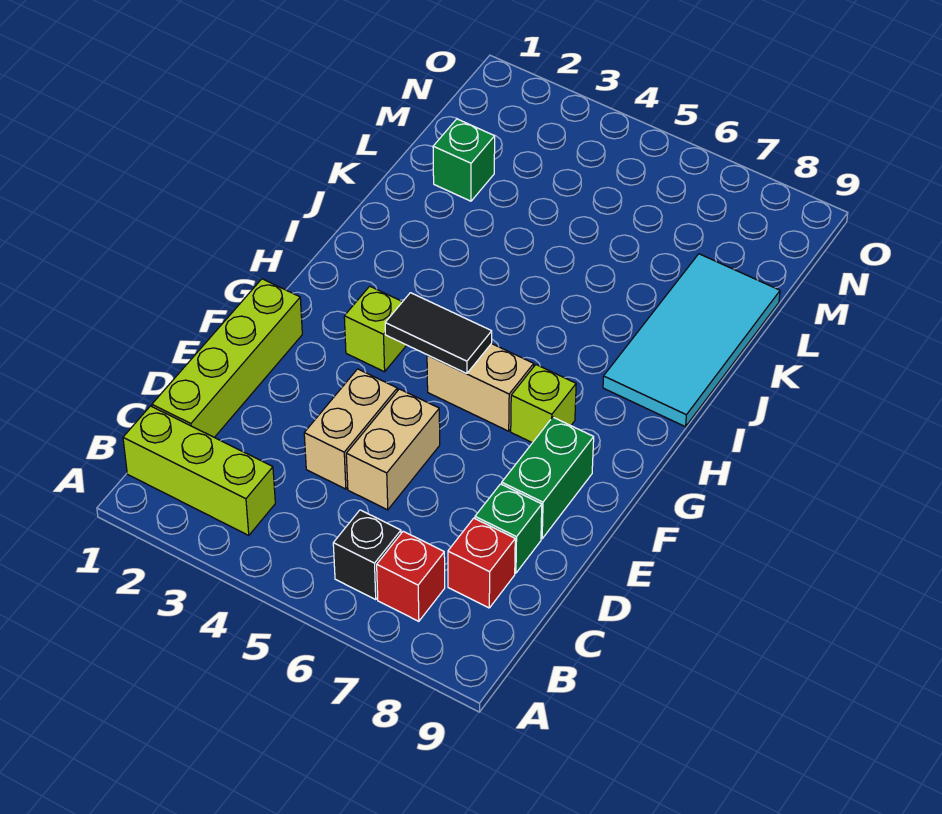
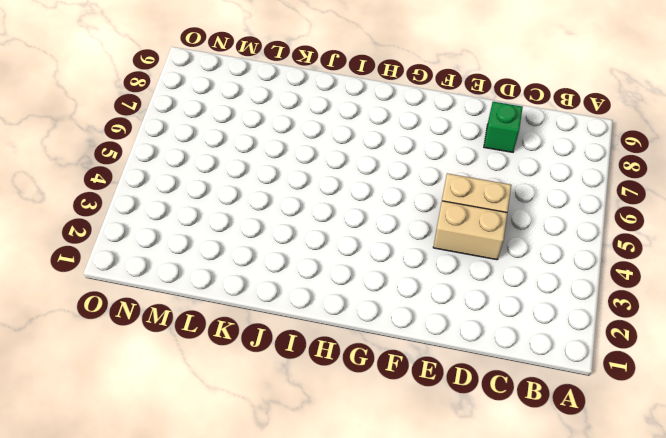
none -> lime 1x3 brick [123,406,275,535]
none -> black 1x1 brick [333,510,401,599]
none -> red 1x1 brick [377,531,445,621]

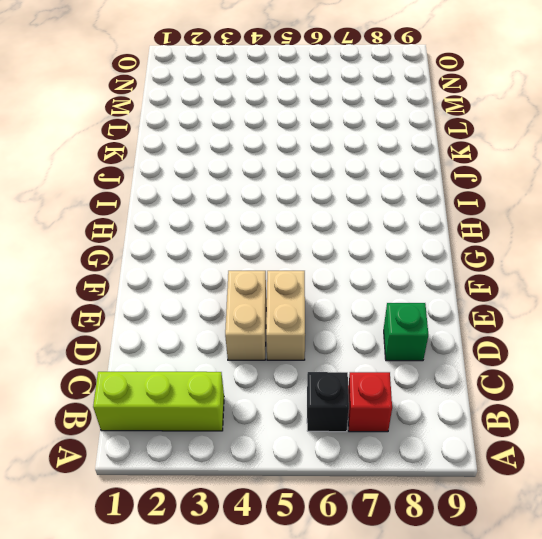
none -> lime 1x4 brick [152,279,302,437]
none -> red 1x1 brick [448,518,515,608]
none -> green 1x2 brick [502,417,594,539]

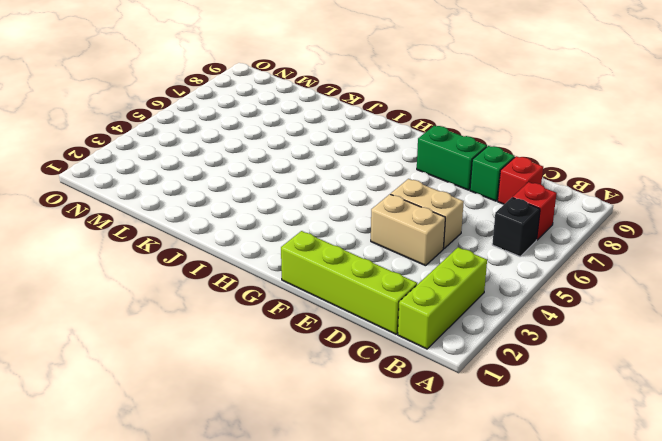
none -> lime 1x1 brick [344,286,407,372]
none -> tan 1x2 brick [427,344,534,431]
none -> lime 1x1 brick [511,365,576,443]

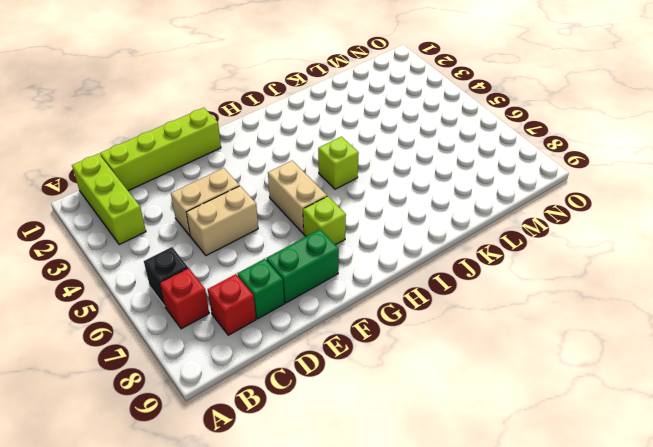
lime 1x1 brick [318,137,359,189] -> lime 1x1 brick moved to [344,286,407,372]
none -> cyan 2x4 tile [603,254,780,427]
none -> green 1x1 brick [433,119,495,201]
none -> black 1x2 tile [385,293,492,373]

